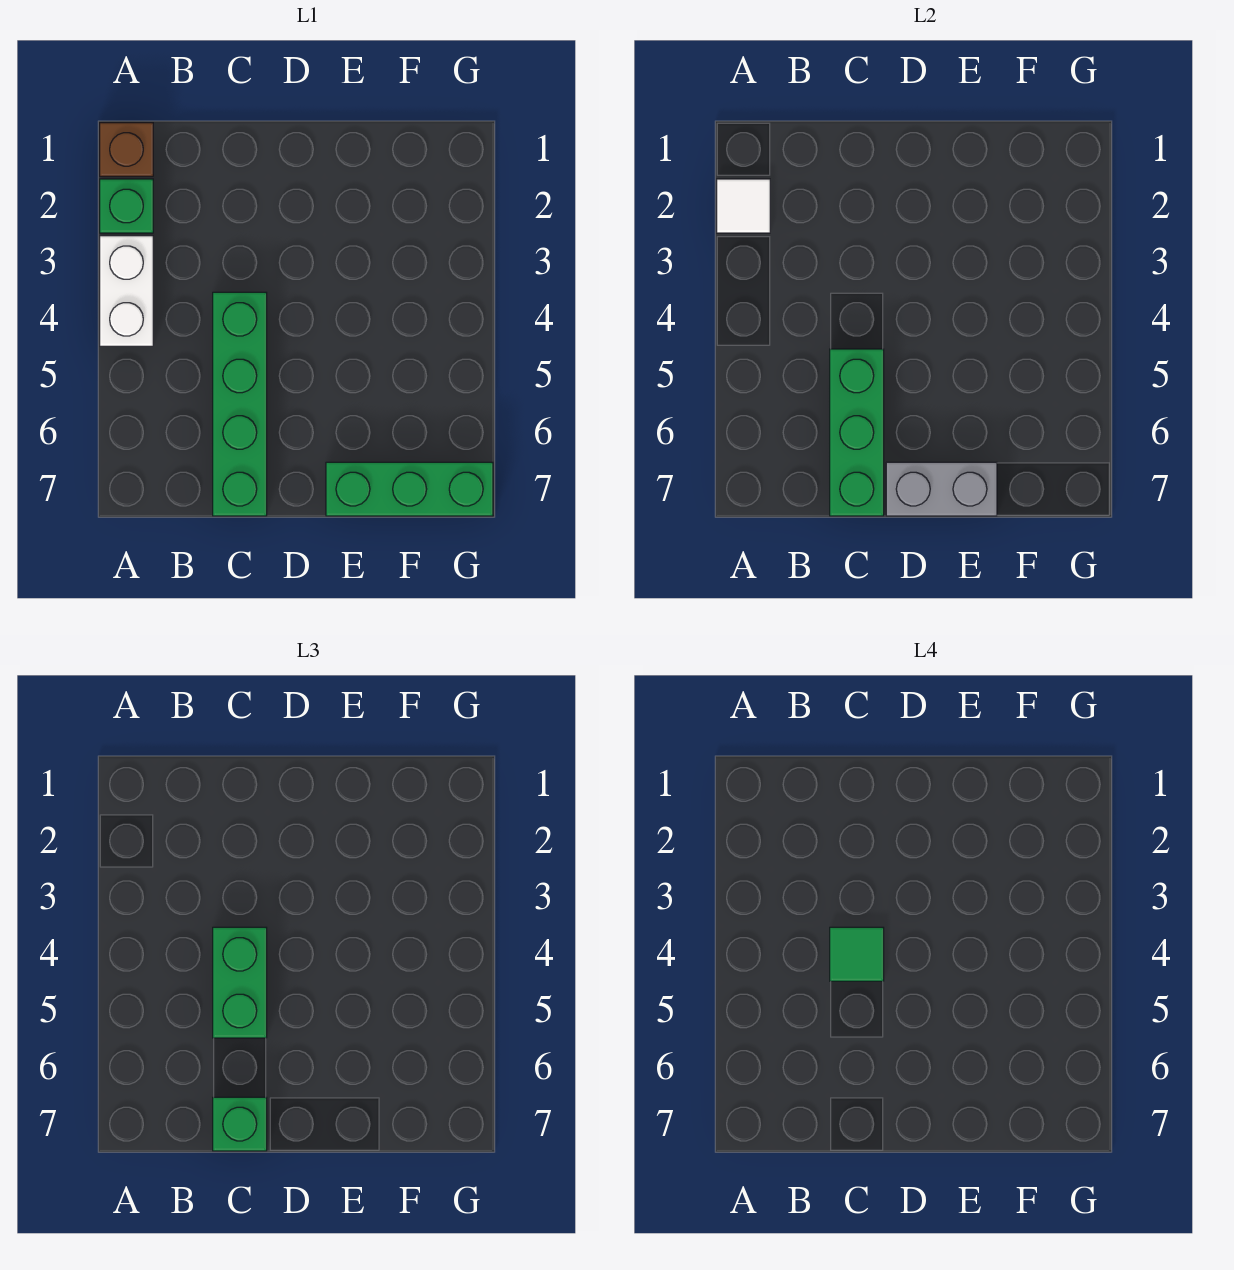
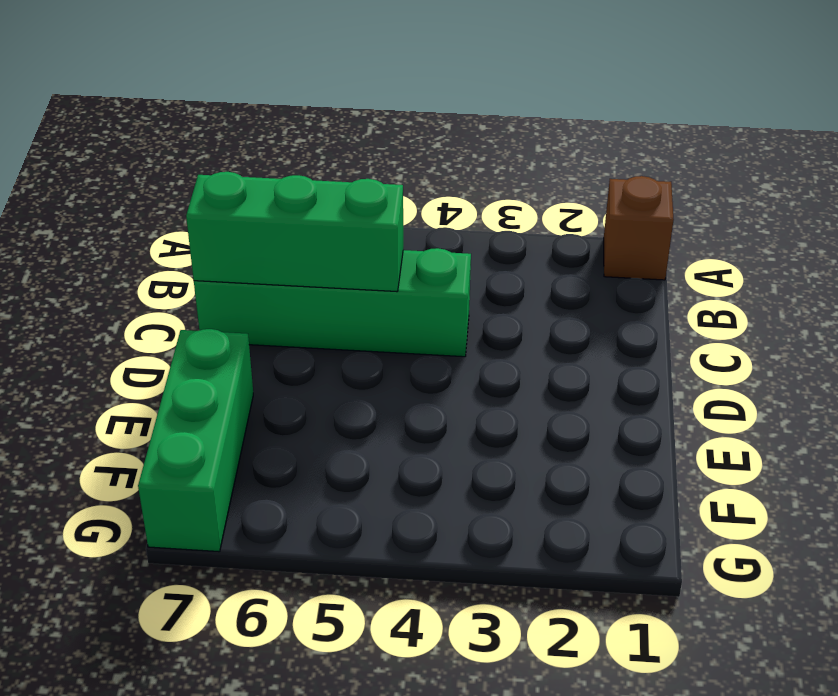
none -> green 1x1 brick [100,179,153,233]
none -> white 1x2 brick [100,236,153,346]

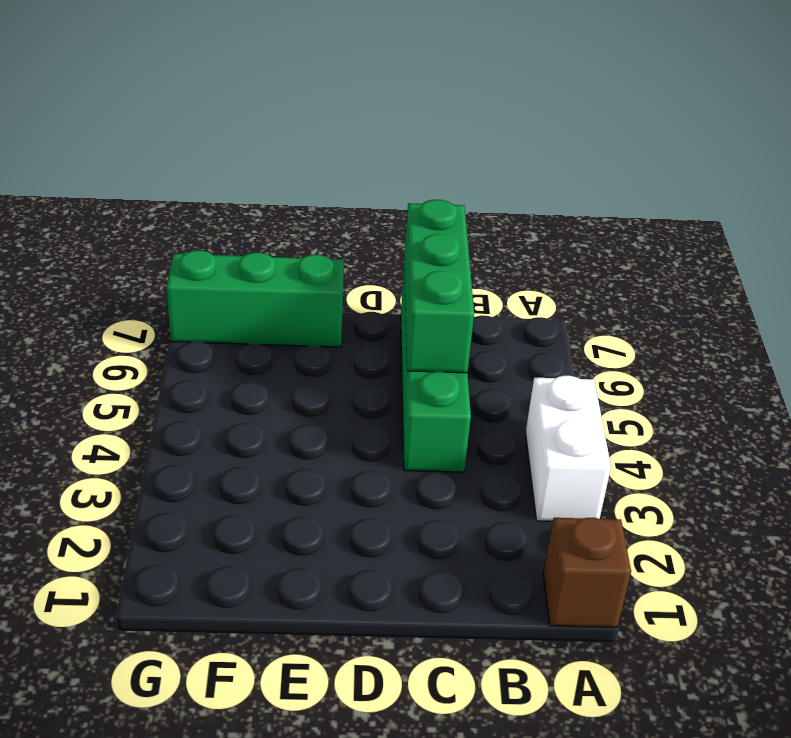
none -> green 1x1 brick [100,179,153,233]
none -> white 1x1 tile [717,179,770,233]

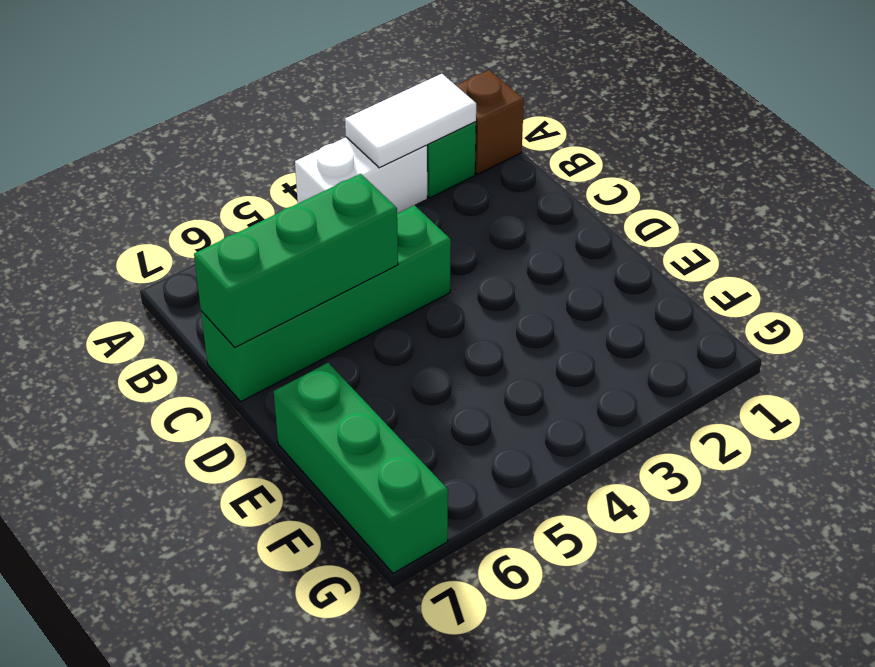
white 1x2 tile [345,74,476,168] -> white 1x1 tile [717,179,770,233]
none -> grey 1x2 brick [886,462,997,516]
none -> green 1x2 brick [213,927,267,1038]

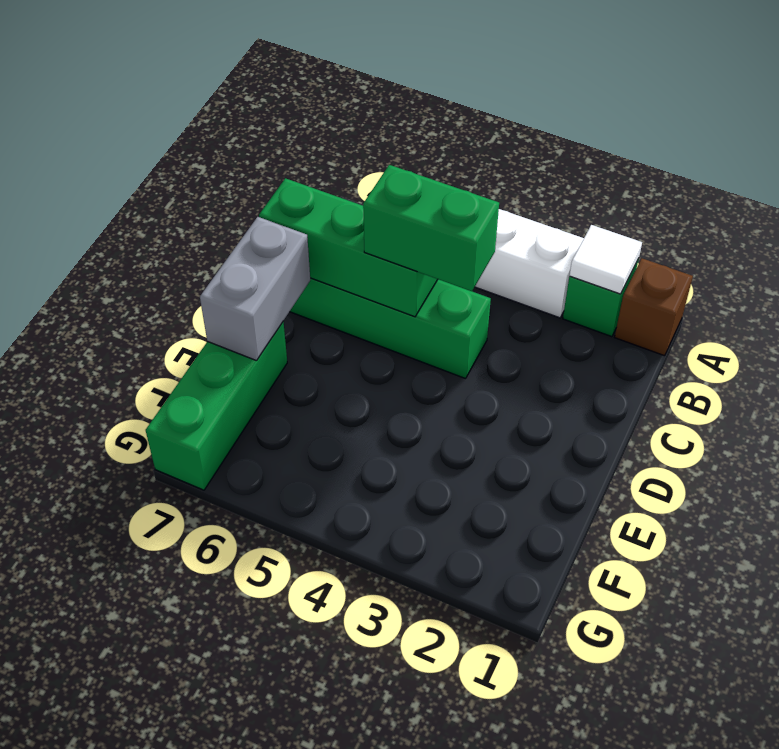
none -> green 1x1 brick [213,1097,267,1151]
none -> green 1x1 tile [830,927,884,981]

